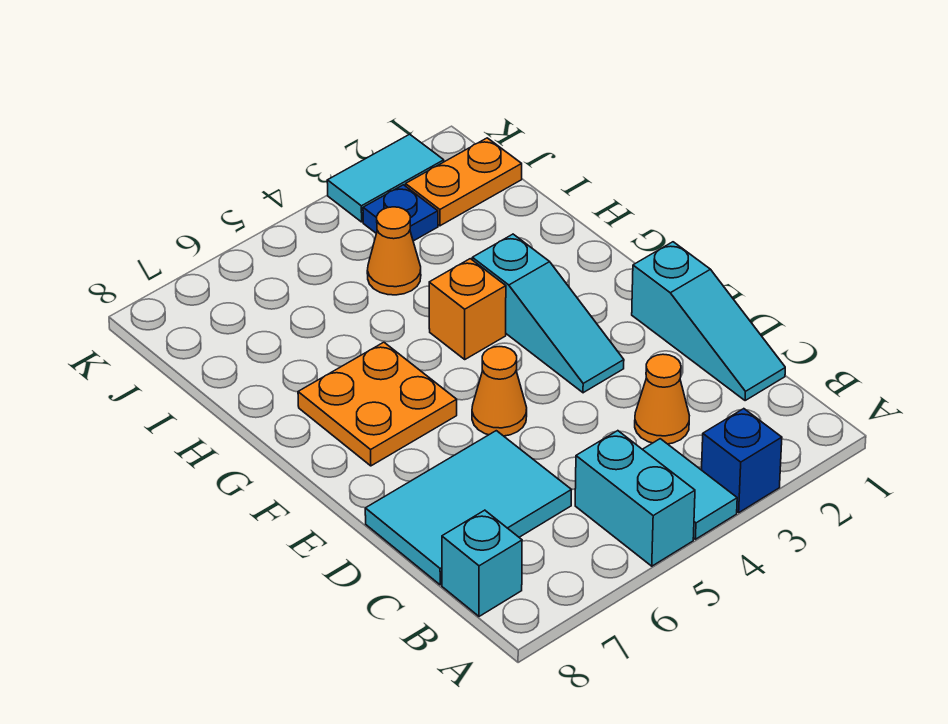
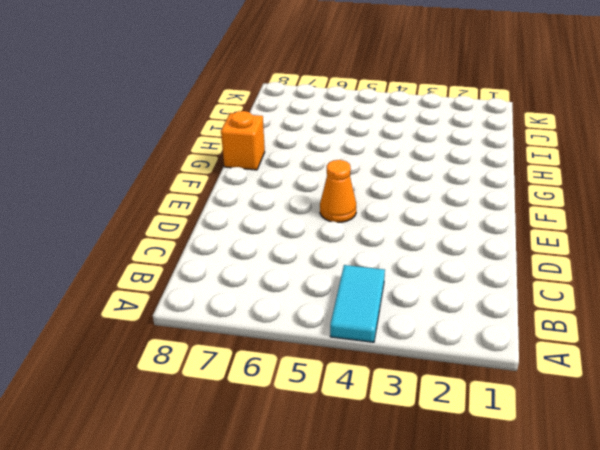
orange 1x1 brick [221,111,265,170] -> orange 1x1 brick moved to [429,259,506,359]
none -> blue 1x1 brick [702,409,782,512]
none -> cyan 1x2 brick [575,431,695,566]
none -> cyan 1x1 brick [442,510,522,616]

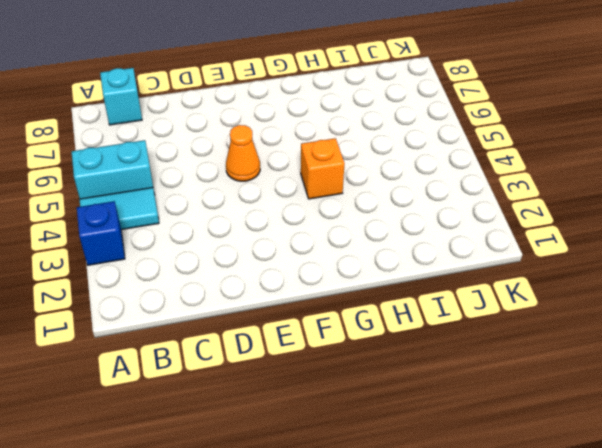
none -> cyan 1x3 slope [632,242,785,401]
none -> orange 1x1 cone [635,354,689,444]
none -> cyan 2x3 tile [365,431,572,585]

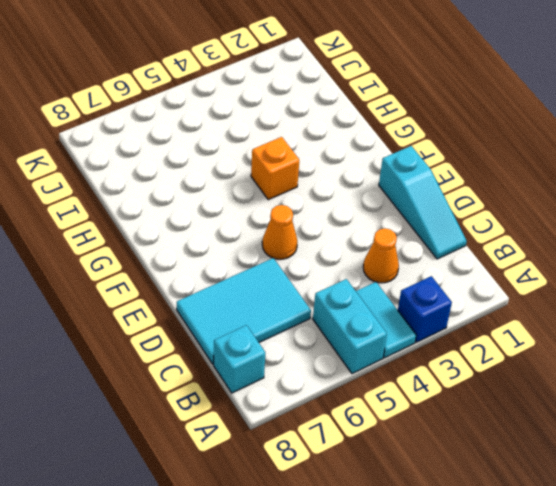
none -> cyan 1x3 slope [472,234,624,393]
none -> orange 2x2 plate [298,342,457,466]
none -> orange 1x1 cone [367,207,421,295]

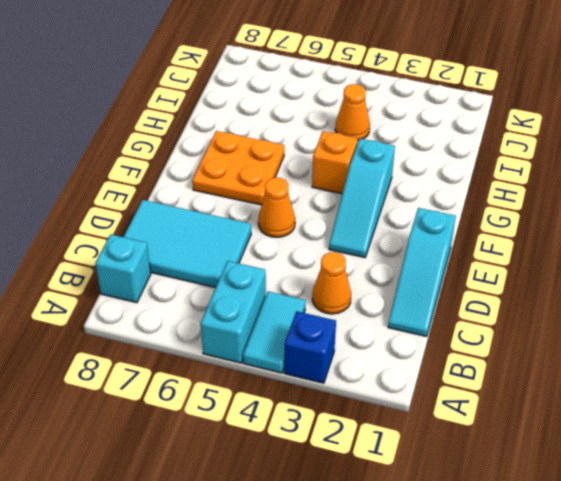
none -> orange 1x2 plate [406,138,522,226]
none -> blue 1x1 plate [363,185,438,241]
none -> cyan 1x2 tile [327,134,444,222]

